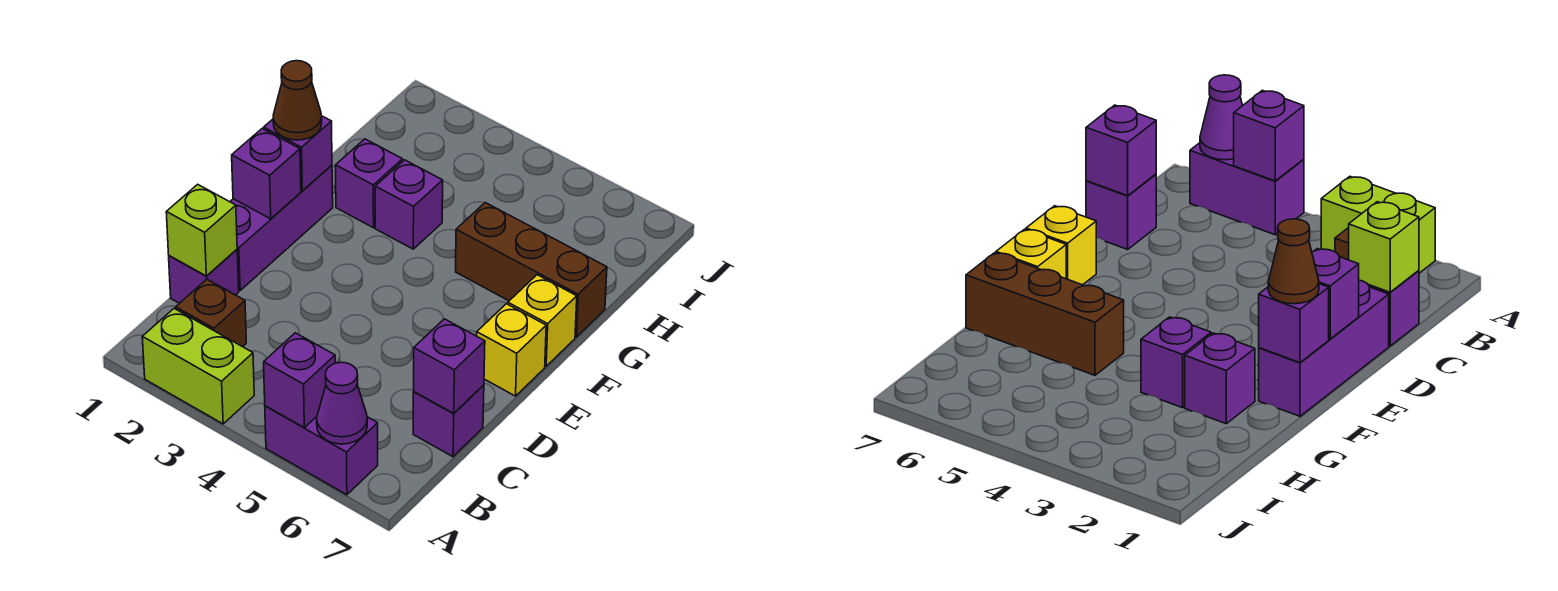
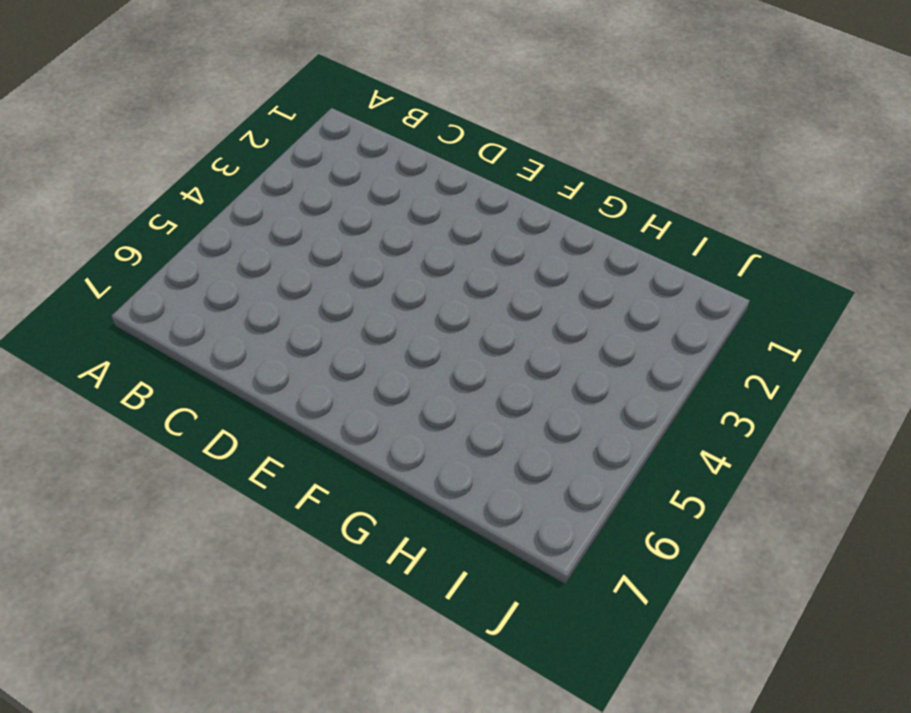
none -> lime 1x2 brick [142,309,254,424]
none -> purple 1x2 brick [265,406,378,495]
none -> brown 1x1 brick [176,279,246,347]

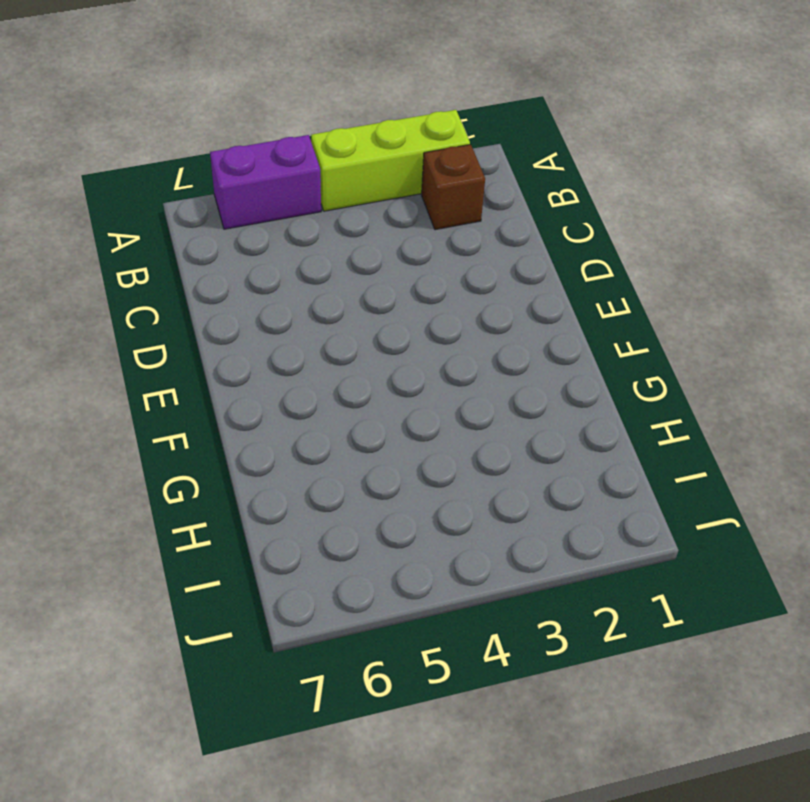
lime 1x3 brick [311,110,470,211] -> lime 1x2 brick [142,309,254,424]
none -> purple 1x1 brick [169,250,239,303]
none -> purple 1x1 brick [413,385,484,457]
none -> purple 1x3 brick [230,165,333,290]

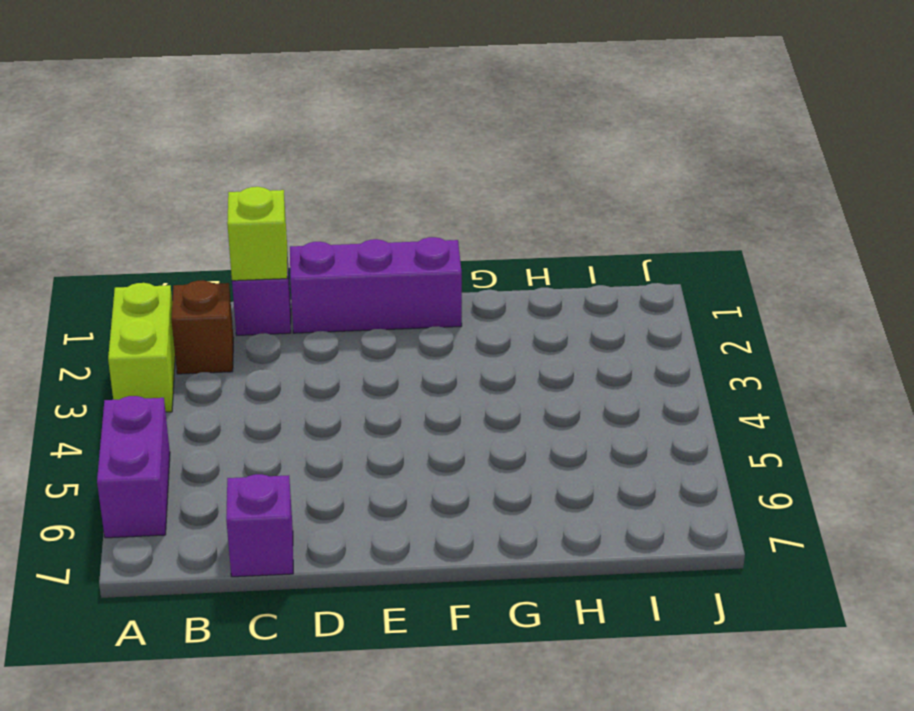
none -> yellow 1x1 brick [477,304,546,396]
none -> yellow 1x1 brick [508,275,577,366]
none -> purple 1x1 brick [336,139,403,228]

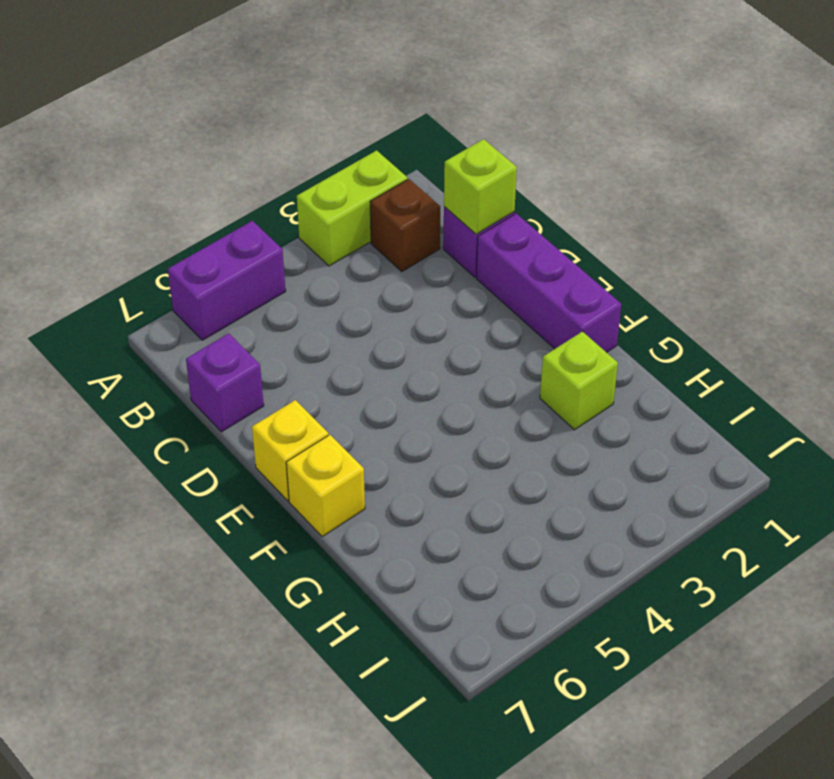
lime 1x1 brick [540,331,618,430] -> purple 1x1 brick [336,139,403,228]
none -> purple 1x1 brick [375,160,443,249]
none -> brown 1x3 brick [456,203,607,337]
none -> purple 1x1 brick [264,333,335,428]

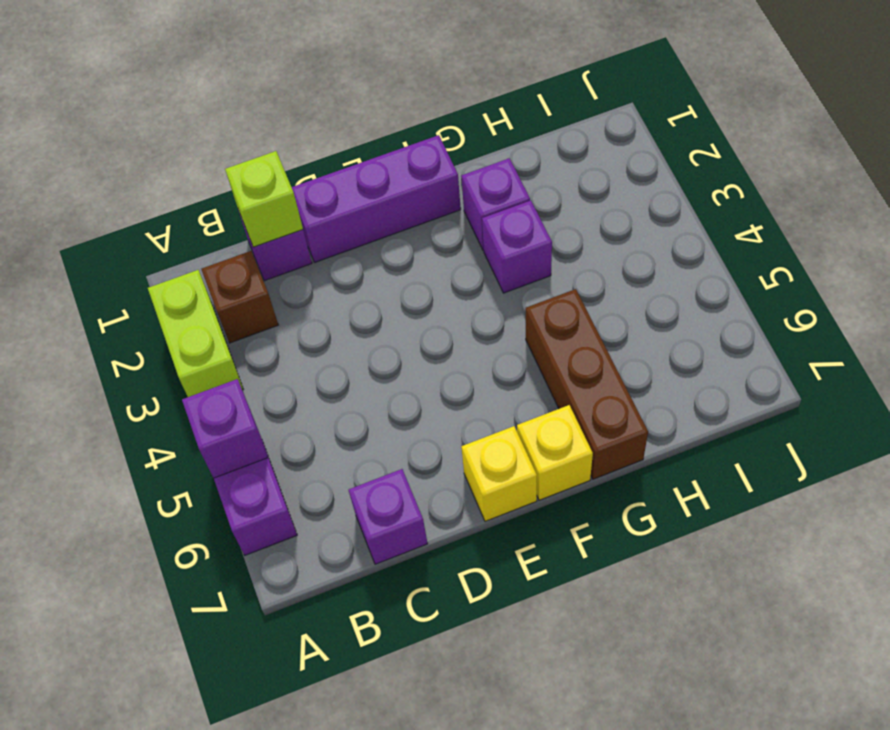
none -> purple 1x1 cone [317,362,367,444]
none -> purple 1x1 brick [414,319,485,413]
none -> purple 1x1 brick [232,129,301,219]

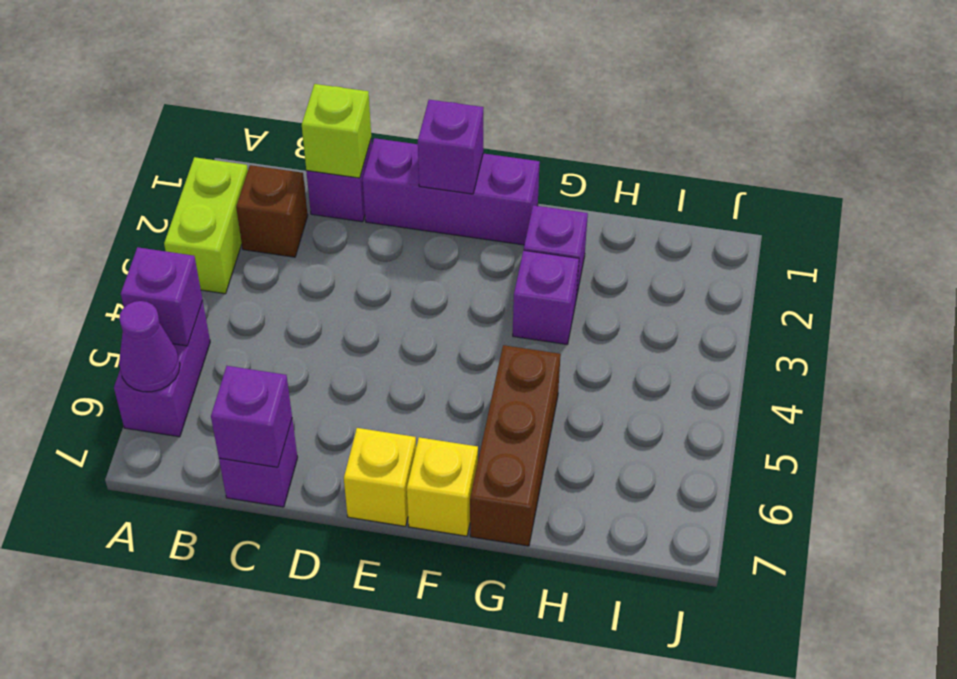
none -> purple 1x1 brick [264,116,332,191]
none -> brown 1x1 cone [273,61,322,140]

